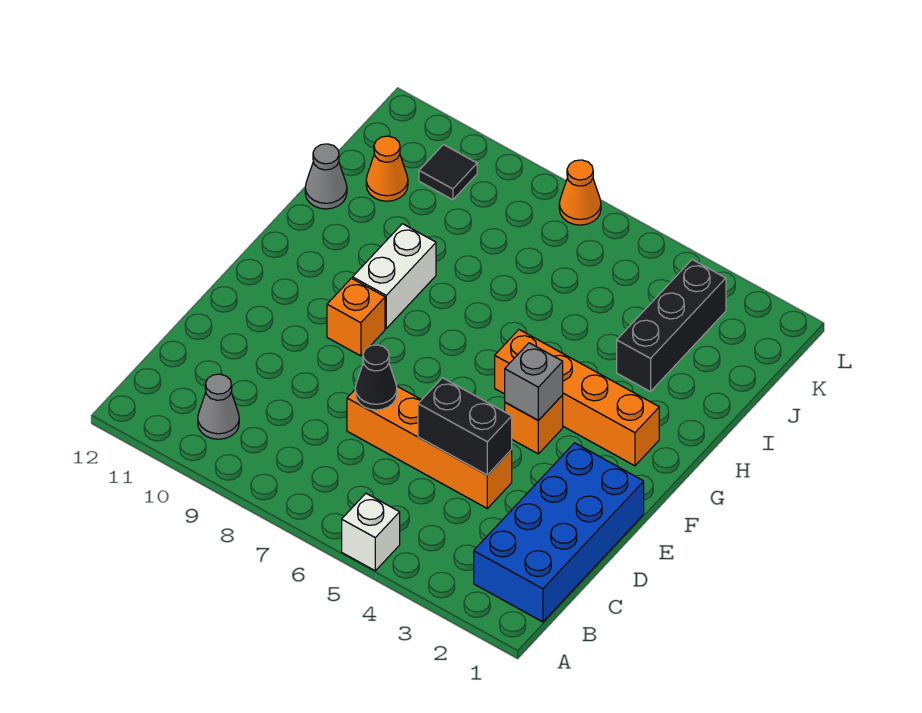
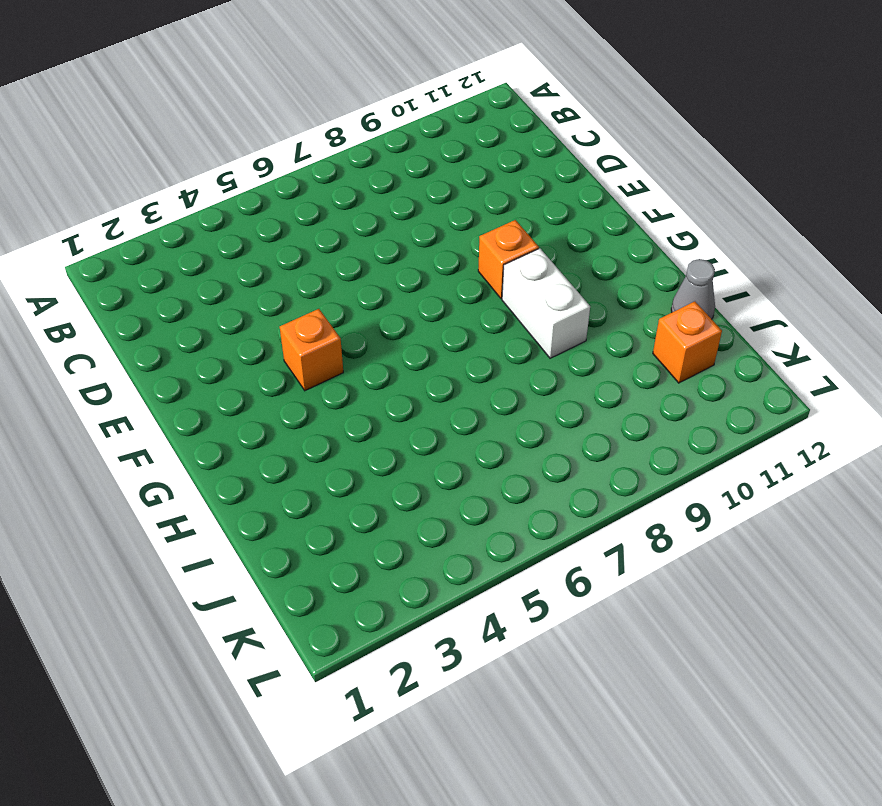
orange 1x1 brick [653,301,722,383] -> orange 1x1 cone [366,136,408,201]
none -> white 1x1 brick [342,493,400,571]
none -> blue 2x4 brick [474,443,644,622]
none -> grey 1x1 cone [198,374,239,439]

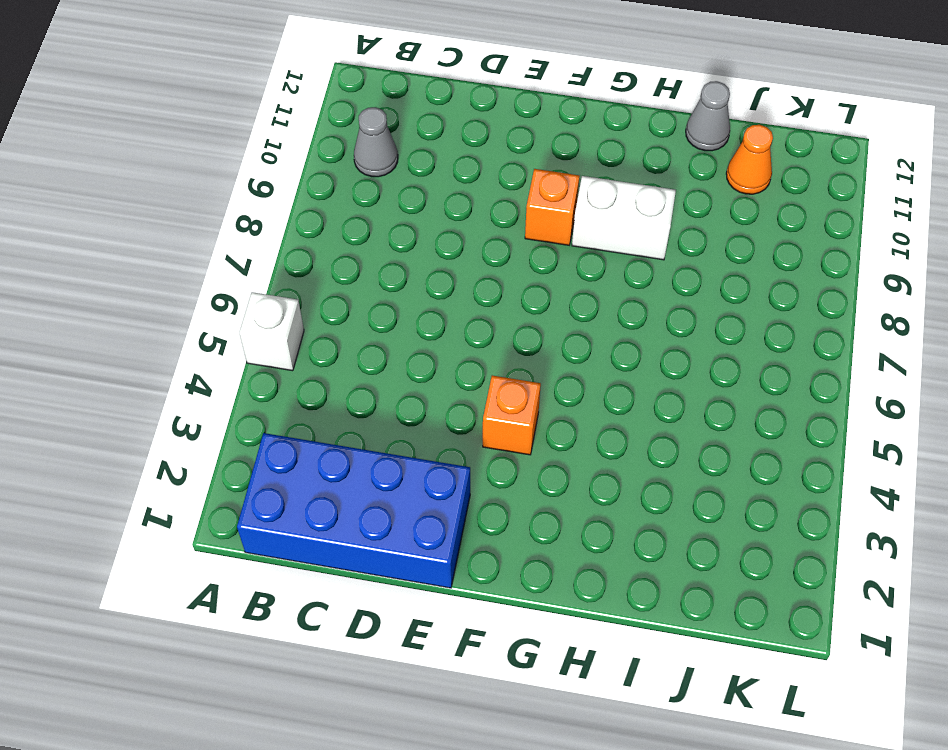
none -> orange 1x4 brick [347,386,512,508]
none -> orange 1x4 brick [495,330,659,466]
none -> black 1x3 brick [617,260,726,392]

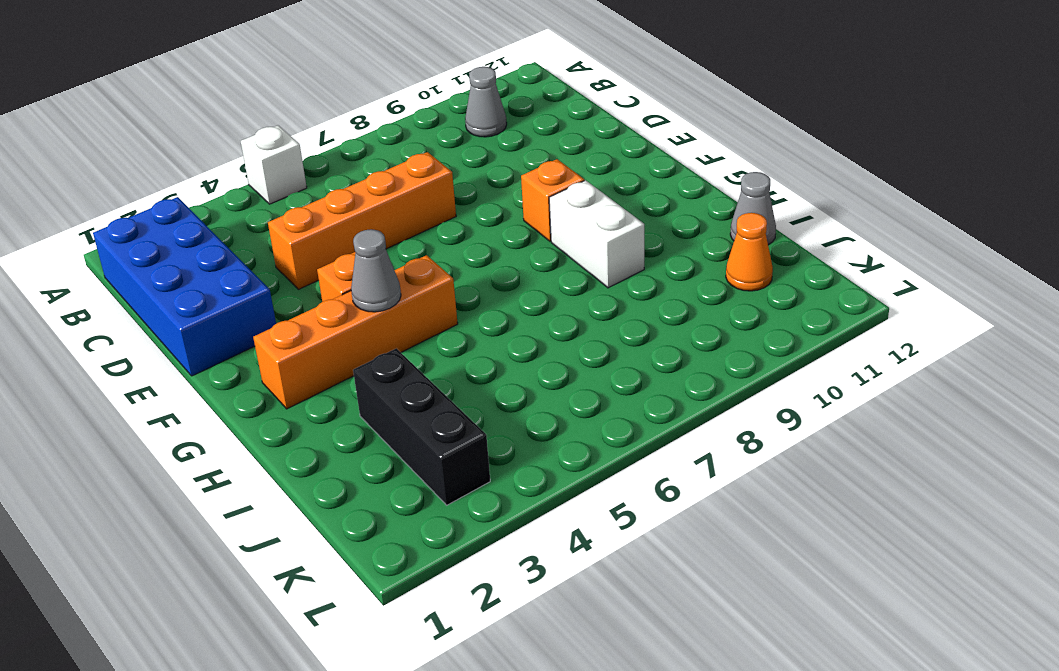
grey 1x1 cone [351,229,401,312] -> none
none -> black 1x1 tile [419,145,477,200]
none -> orange 1x1 cone [559,160,601,225]
none -> black 1x2 brick [418,378,512,475]

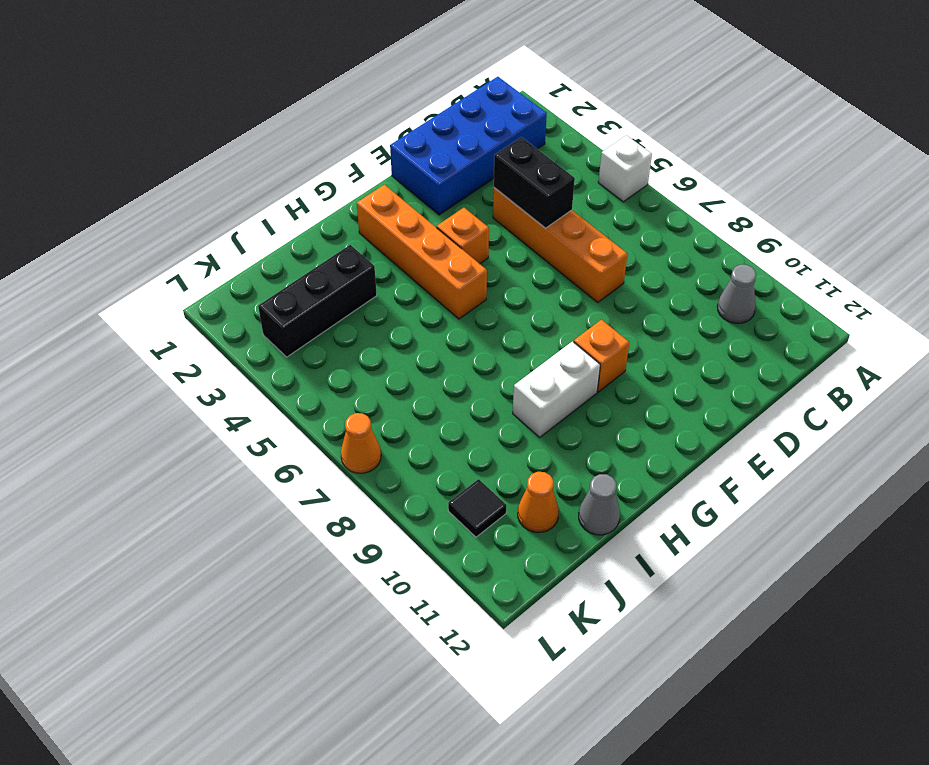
none -> black 1x1 cone [355,345,397,410]
none -> grey 1x1 brick [505,343,563,420]

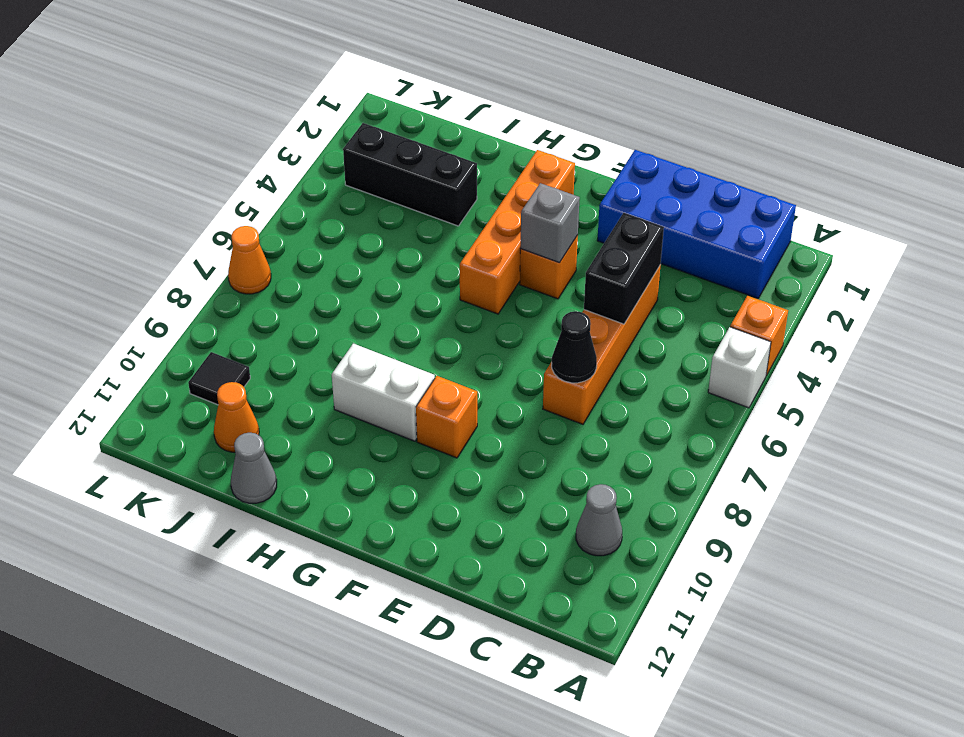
orange 1x1 brick [730,296,788,376] -> none

